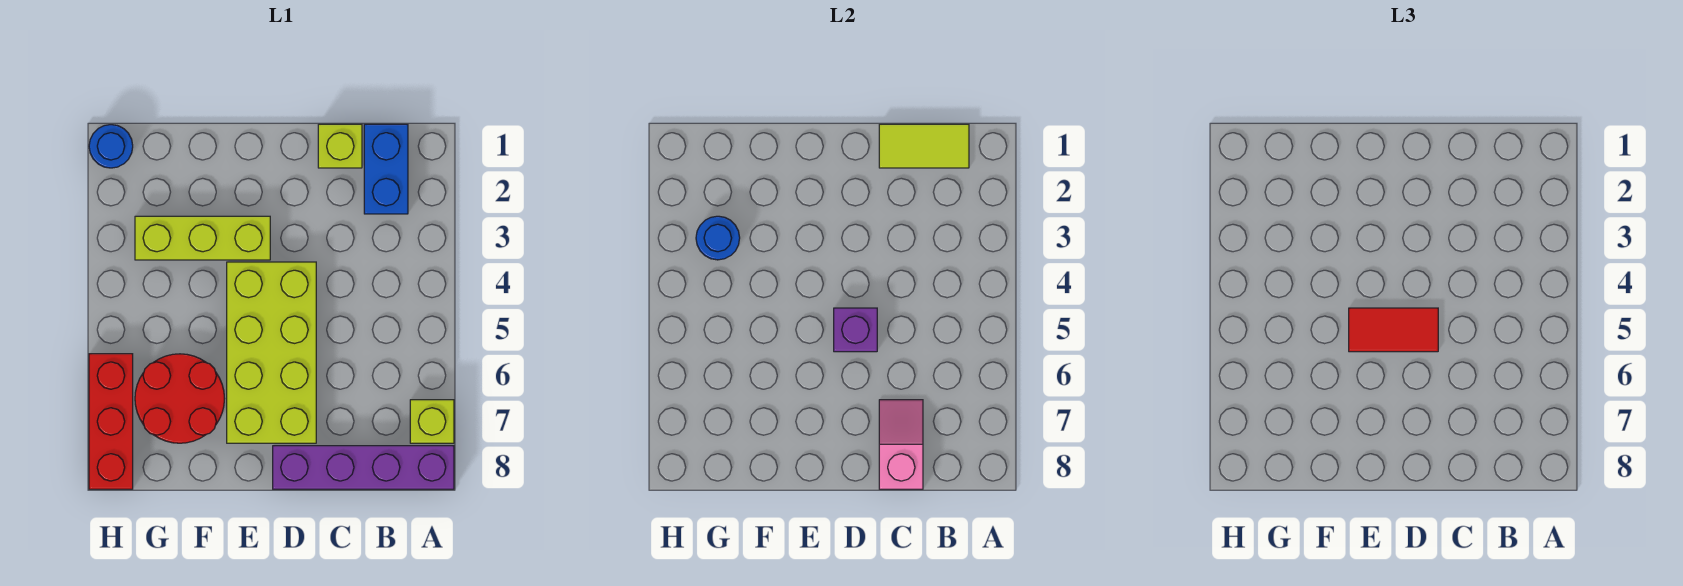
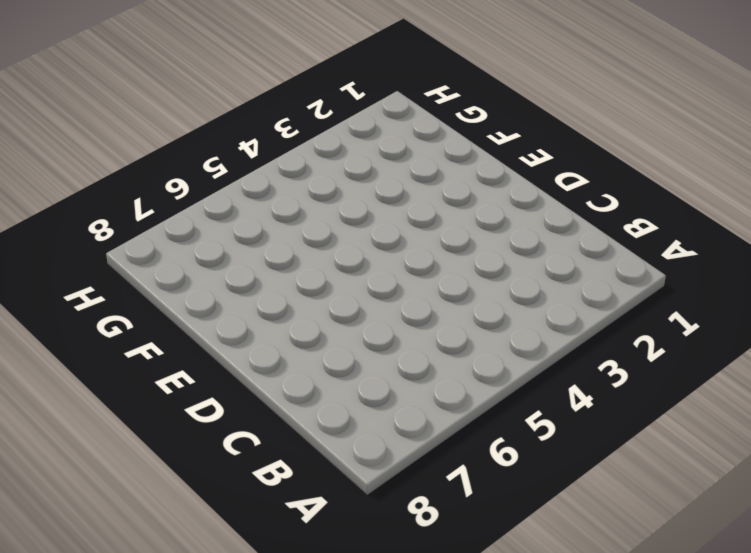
none -> lime 1x1 brick [410,400,454,443]
none -> purple 1x4 brick [273,446,454,489]
none -> blue 1x2 brick [364,124,408,214]

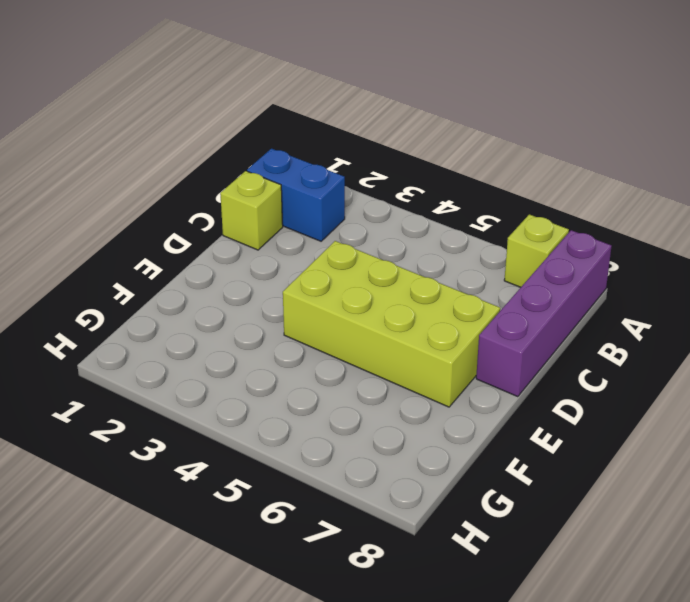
none -> lime 1x3 brick [135,216,270,260]
none -> red 2x2 round brick [135,354,225,443]
none -> blue 1x1 round brick [89,125,133,168]

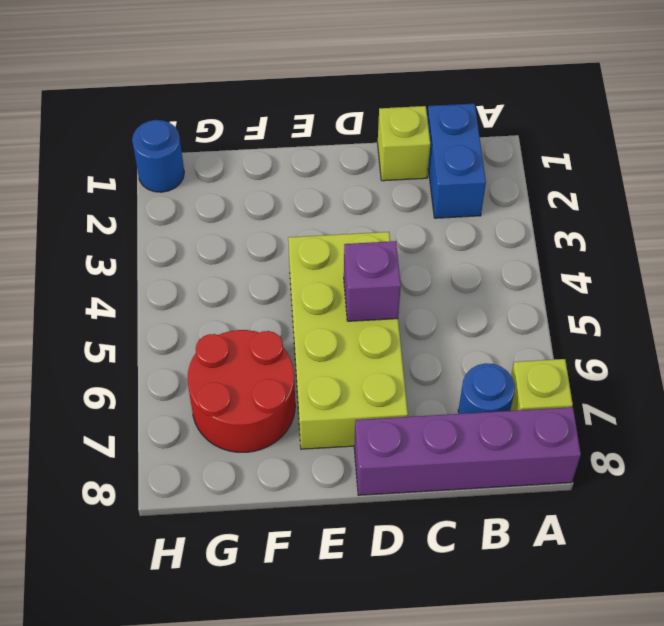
blue 1x1 round brick [458,363,515,414] -> blue 1x1 round brick moved to [696,216,740,260]
none -> lime 1x3 brick [135,216,270,260]
none -> red 1x3 brick [89,354,133,489]
none -> lime 1x2 tile [879,124,969,168]

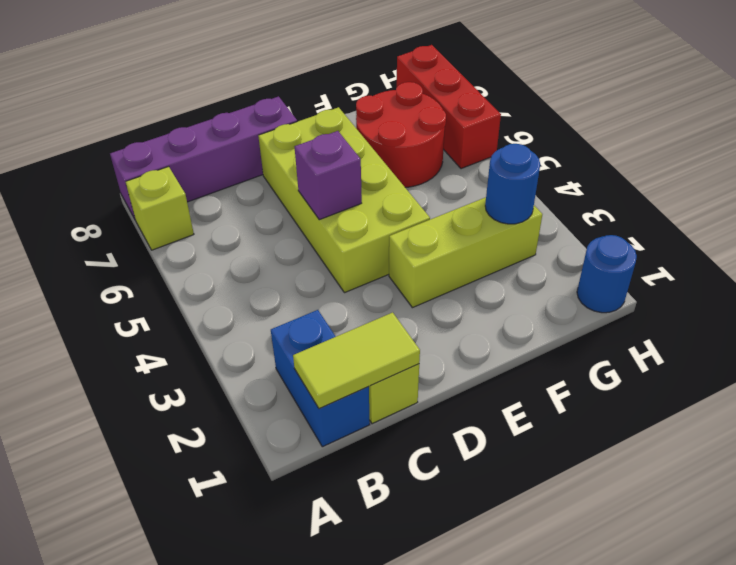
none -> pink 1x2 slope [879,400,923,489]
none -> red 1x2 tile [1349,308,1438,352]

